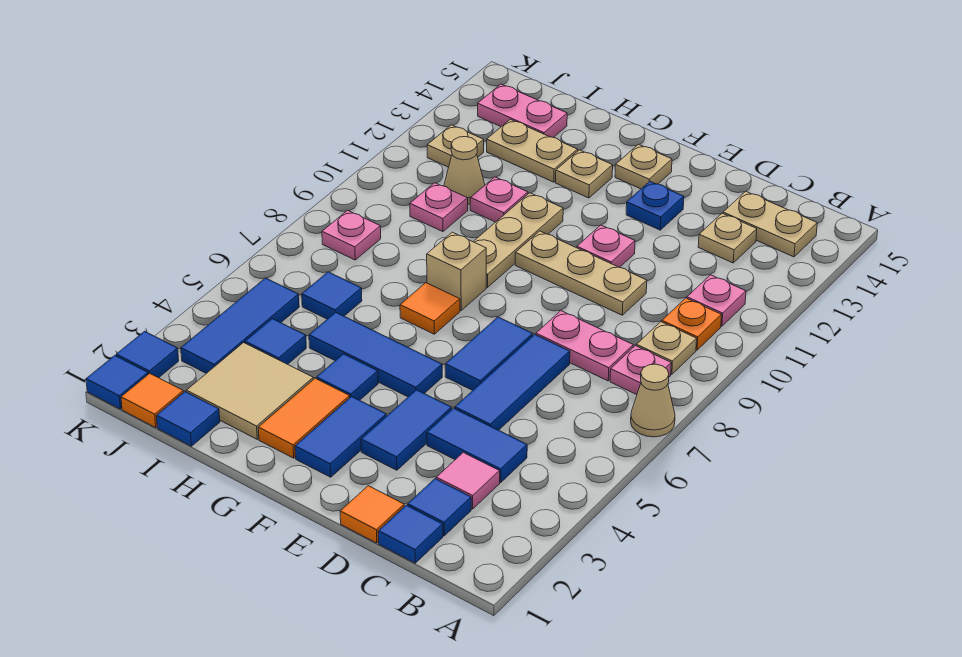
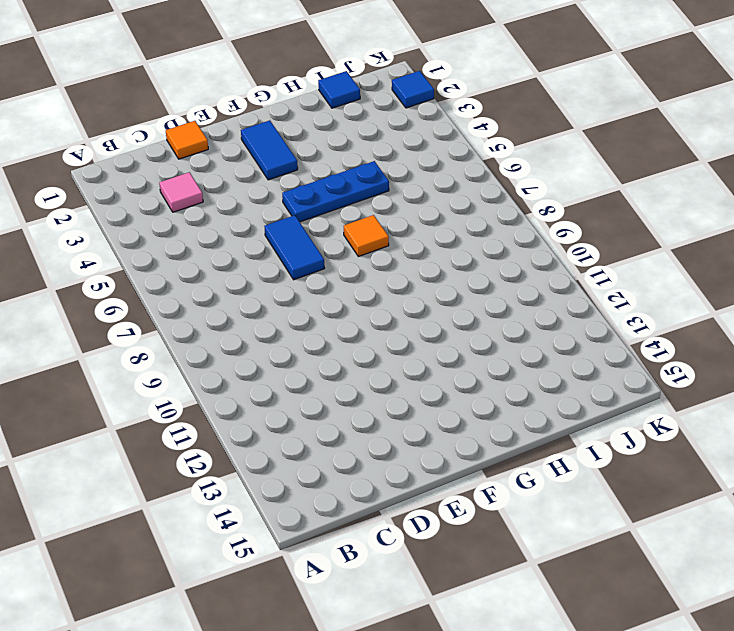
blue 1x3 plate [282,161,389,222] -> blue 1x3 tile [309,312,442,397]
none -> tan 1x1 cone [631,364,675,437]
none -> pink 1x1 plate [610,346,671,395]
none -> tan 1x1 plate [636,322,697,374]
none -> orange 1x1 plate [662,298,721,350]

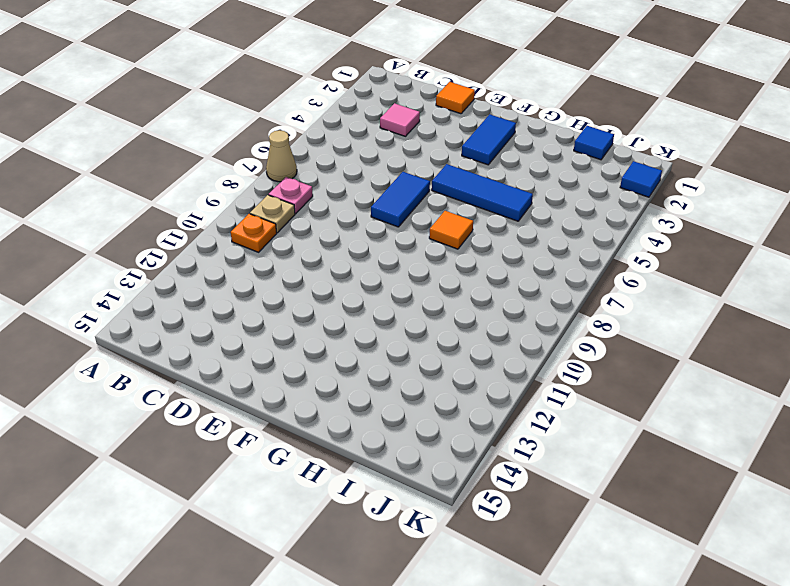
none -> pink 1x1 plate [687,275,746,326]
none -> tan 1x2 plate [723,191,817,257]
none -> blue 1x1 tile [378,505,443,563]
none -> blue 1x1 tile [408,479,471,536]

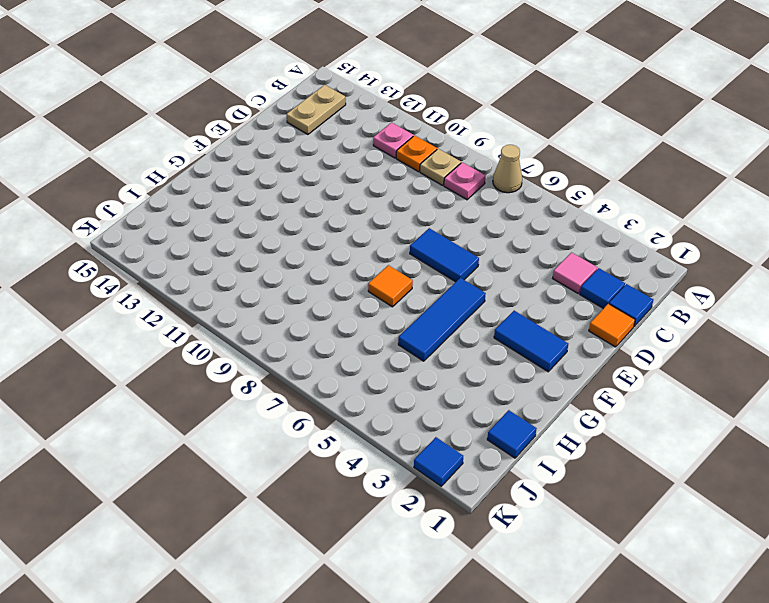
none -> blue 1x2 tile [427,408,527,483]
none -> pink 1x2 plate [536,311,633,381]
none -> tan 1x1 plate [698,213,757,263]
none -> blue 1x3 tile [455,334,570,430]

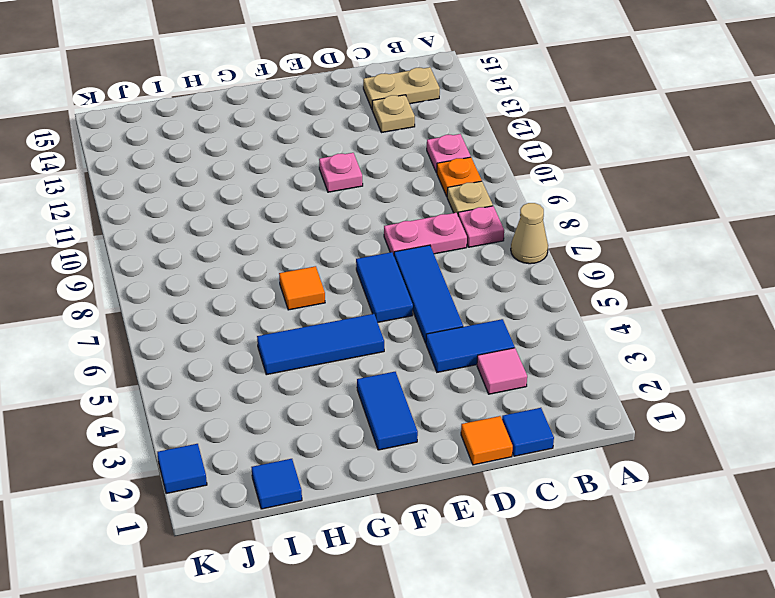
none -> blue 1x1 tile [408,479,471,536]
none -> tan 1x3 plate [515,231,647,315]
none -> blue 1x2 tile [361,390,452,470]
none -> blue 1x1 plate [626,181,684,230]

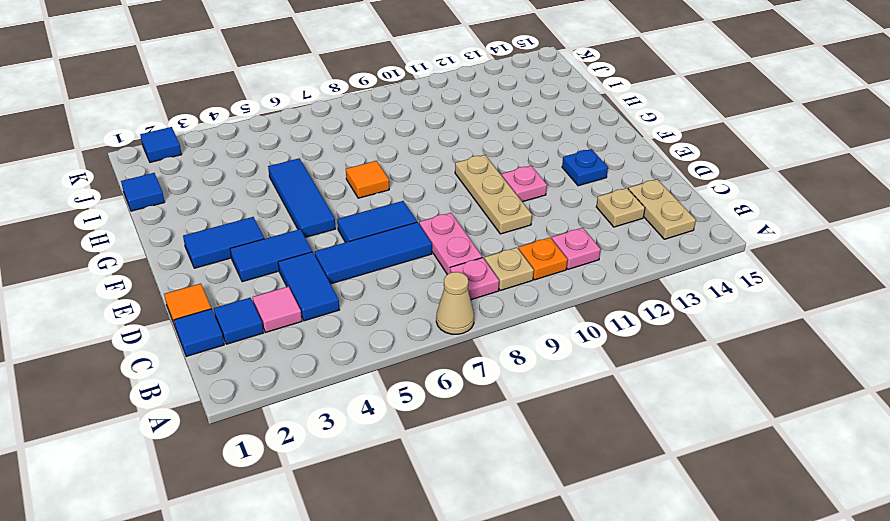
none -> tan 1x1 plate [615,144,672,189]
none -> orange 1x2 tile [258,378,350,458]
none -> blue 1x1 tile [316,354,378,400]
none -> tan 1x1 brick [427,232,486,311]

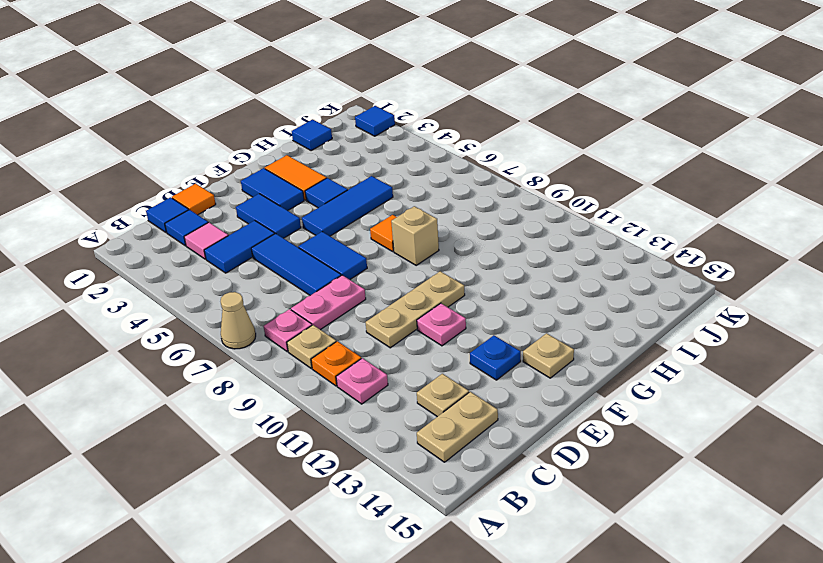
none -> tan 1x3 plate [473,193,563,287]
none -> tan 1x1 plate [556,150,613,198]
none -> tan 2x2 tile [186,343,313,439]
none -> pink 1x1 plate [470,177,528,222]

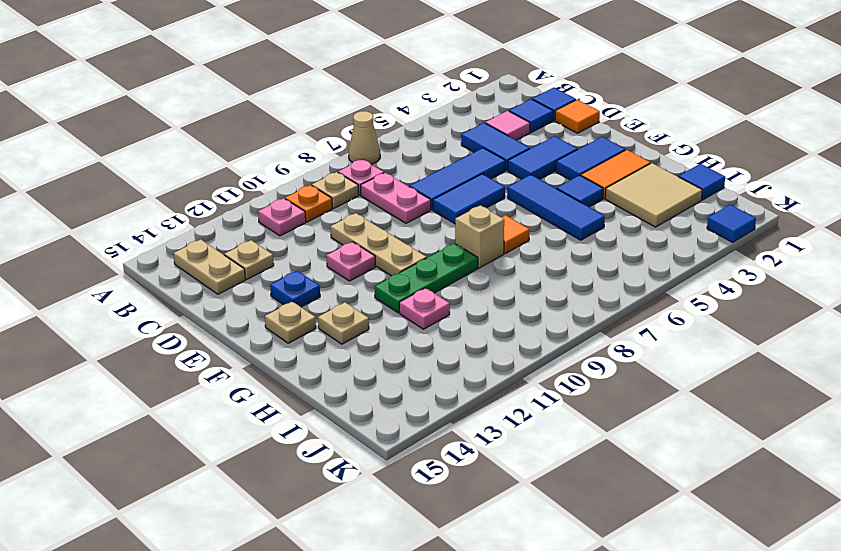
green 1x3 plate [375,243,478,313] -> tan 1x3 plate [473,193,563,287]
none -> tan 1x2 plate [487,119,578,182]
none -> blue 1x1 tile [245,319,306,364]
none -> blue 1x1 tile [302,272,362,319]
none -> pink 1x1 plate [410,183,468,232]

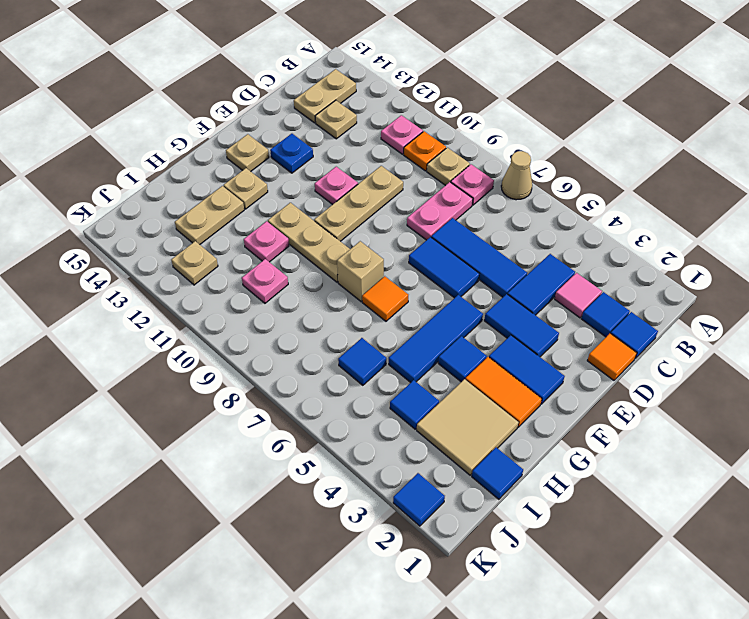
none -> tan 1x1 cone [444,137,485,204]
none -> pink 1x2 plate [478,84,567,138]
none -> orange 1x1 tile [121,373,183,427]
none -> blue 1x3 tile [181,278,299,373]

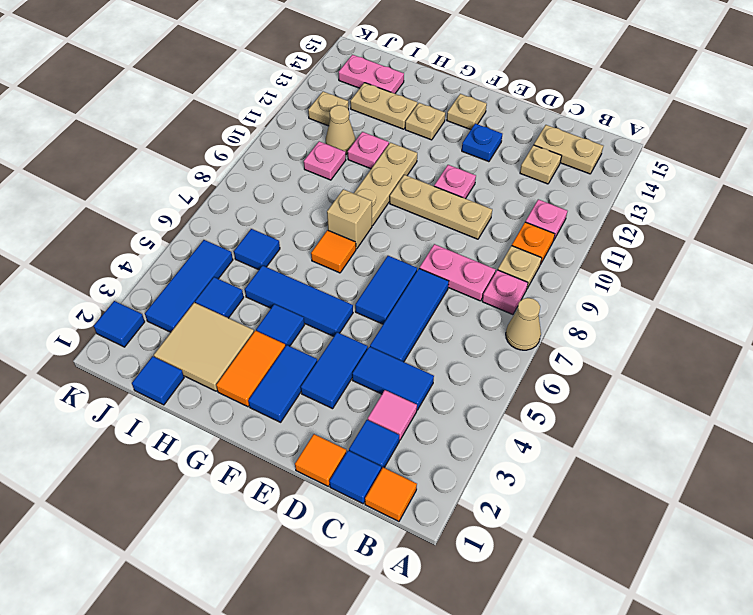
orange 1x1 tile [365,467,417,521] -> orange 1x1 tile moved to [121,373,183,427]
none -> pink 1x1 plate [322,210,381,260]
none -> blue 1x1 tile [86,356,148,409]

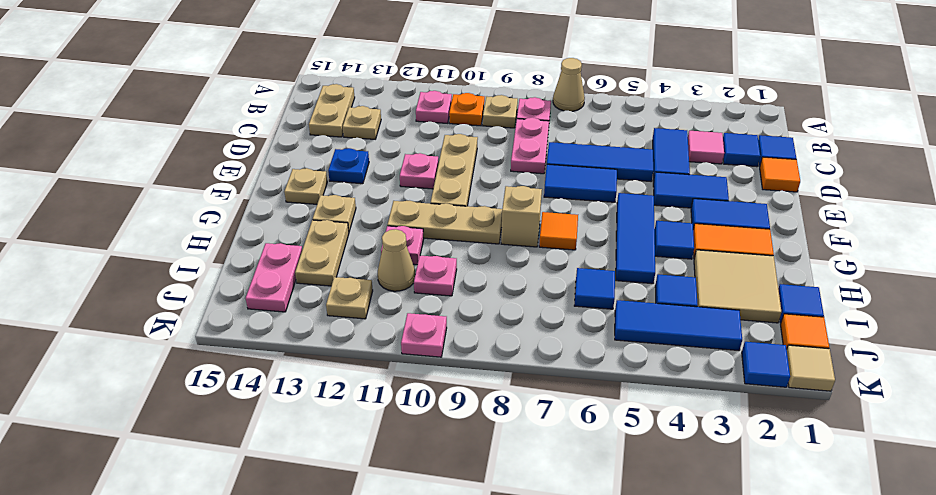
tan 1x1 tile [787,345,835,391] -> blue 1x1 tile [86,356,148,409]
pink 1x1 plate [401,313,447,357] -> pink 1x1 plate moved to [322,210,381,260]

